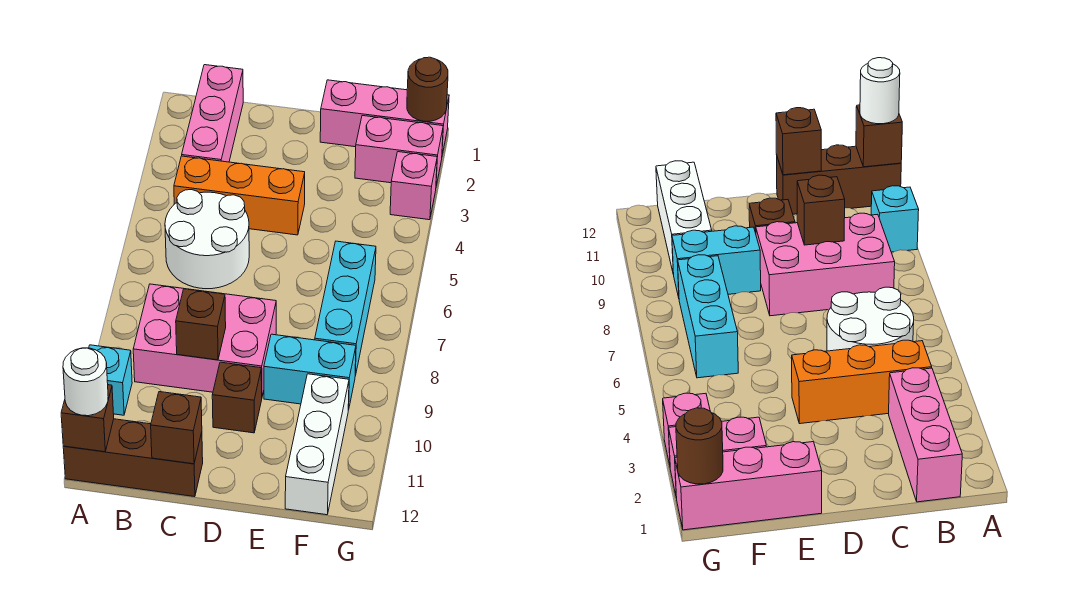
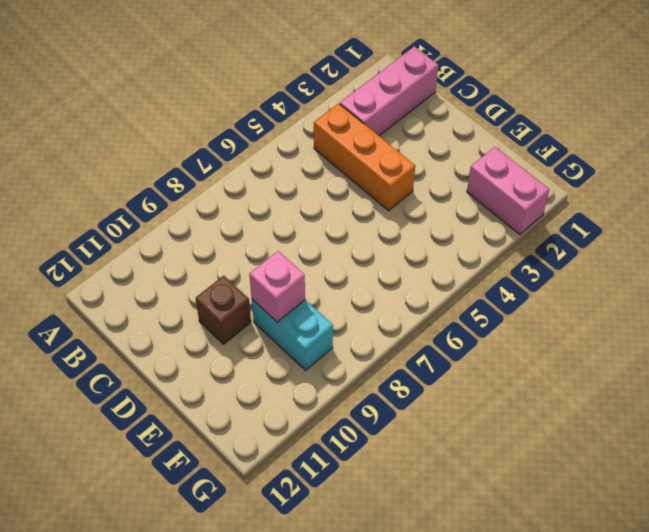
pink 1x1 brick [249,251,305,322] -> pink 1x1 brick moved to [390,152,437,220]
none -> cyan 1x1 brick [89,345,132,415]
none -> brown 1x3 brick [63,419,203,497]
none -> white 2x2 round brick [165,190,249,289]

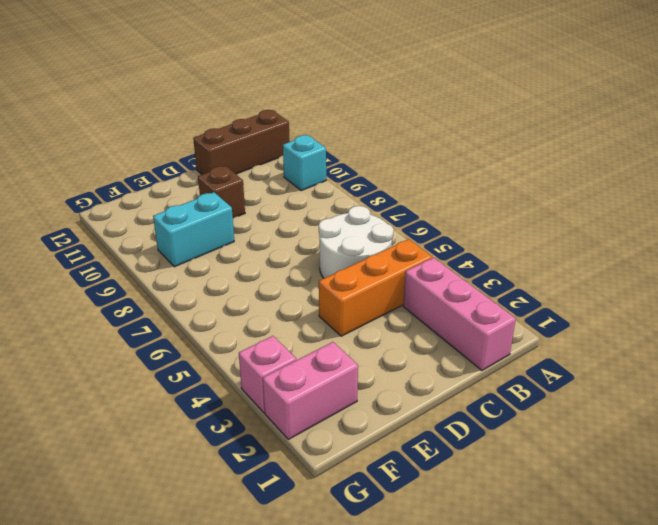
none -> pink 2x3 brick [133,284,276,396]
none -> pink 1x3 brick [320,80,449,155]
none -> cyan 1x3 brick [315,241,376,376]

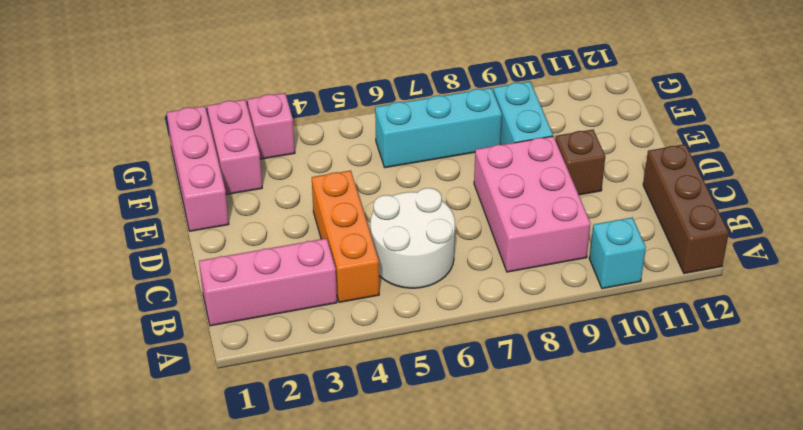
none -> white 1x3 brick [285,374,349,515]
none -> brown 1x1 brick [61,385,114,452]
none -> brown 1x1 brick [176,289,226,360]

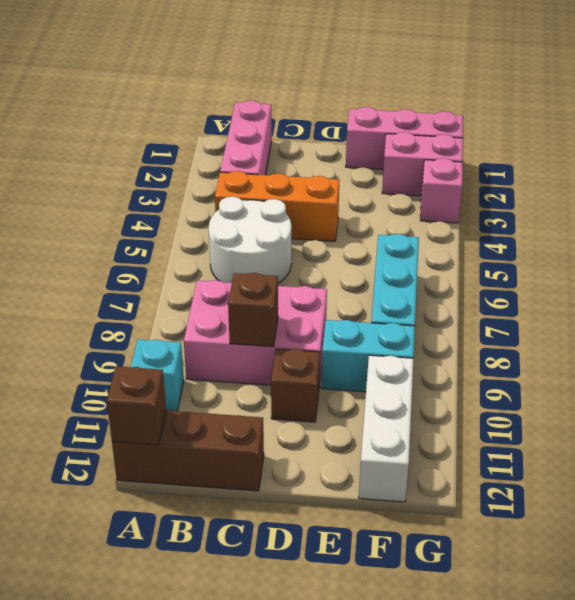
none -> brown 1x1 brick [151,392,202,464]
none -> brown 1x1 round brick [407,57,448,121]
none -> white 1x1 round brick [63,348,108,416]

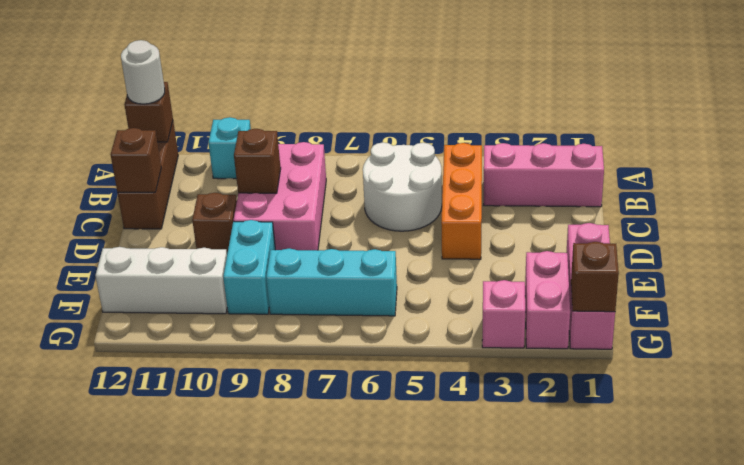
brown 1x1 brick [571,242,619,312] -> brown 1x1 round brick [407,57,448,121]

